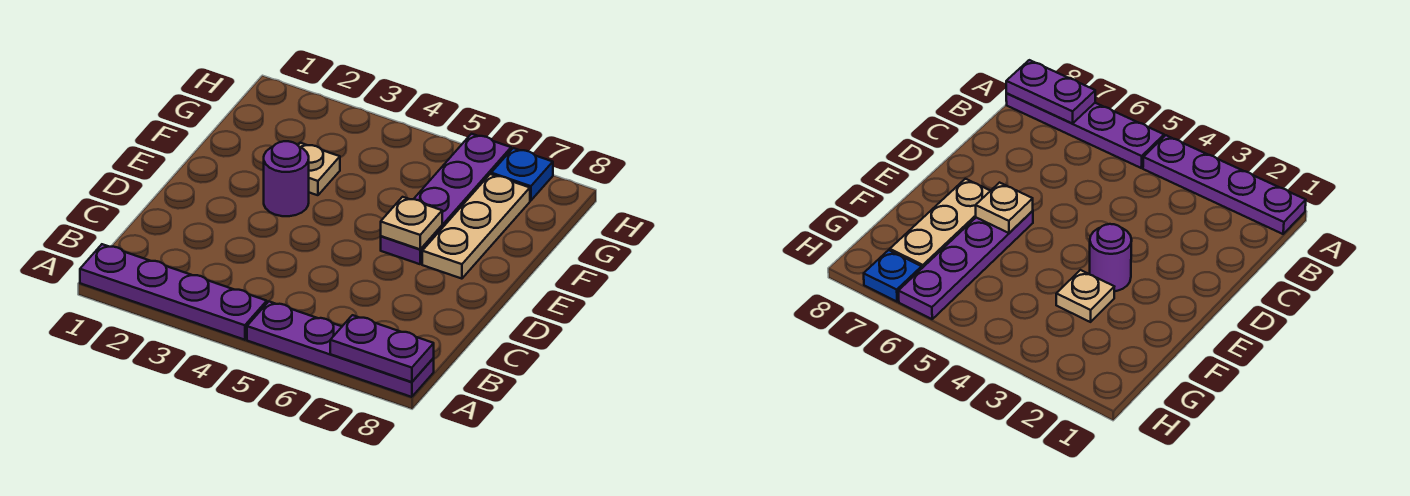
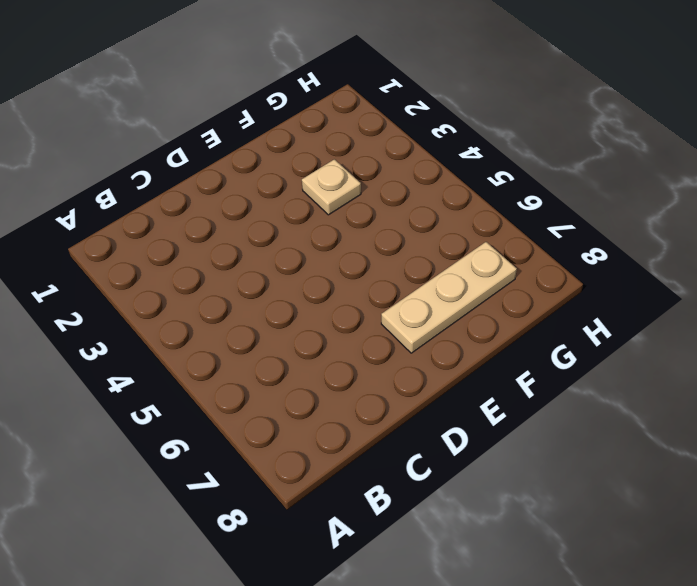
none -> purple 1x4 plate [80,244,267,340]
none -> purple 1x4 plate [247,302,434,397]

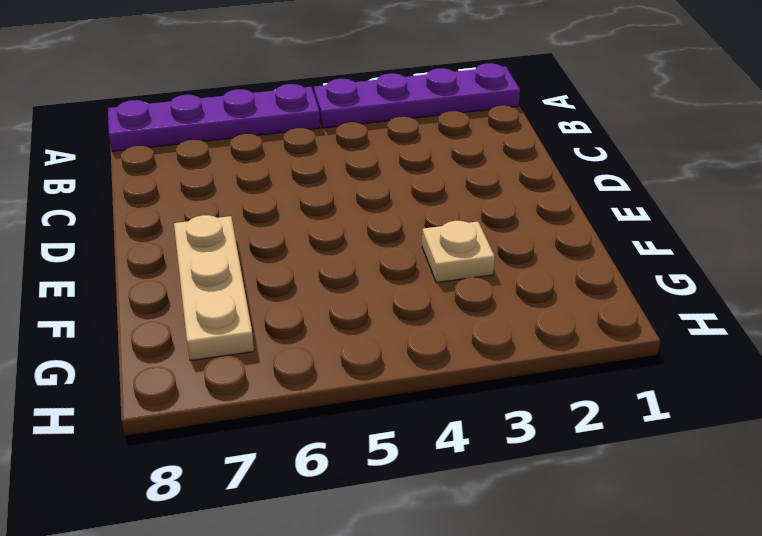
none -> purple 1x1 round brick [264,141,309,216]
none -> purple 1x4 plate [381,134,511,264]

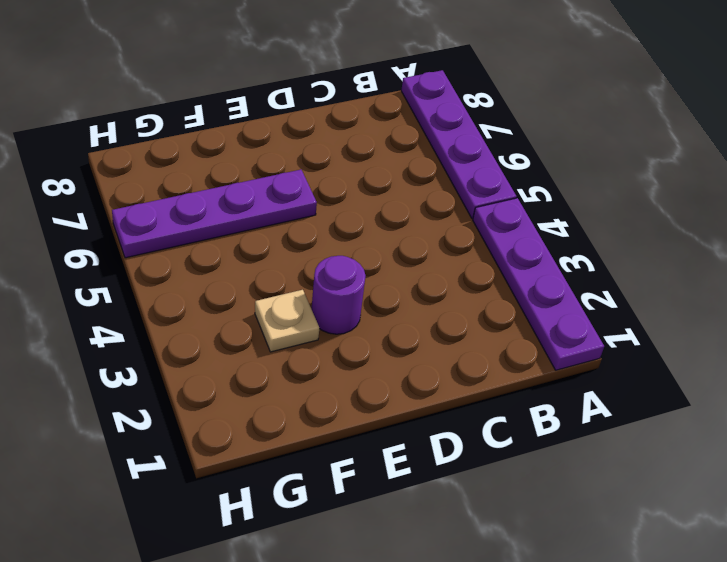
none -> tan 1x3 plate [422,174,530,279]
none -> blue 1x1 plate [491,148,553,201]

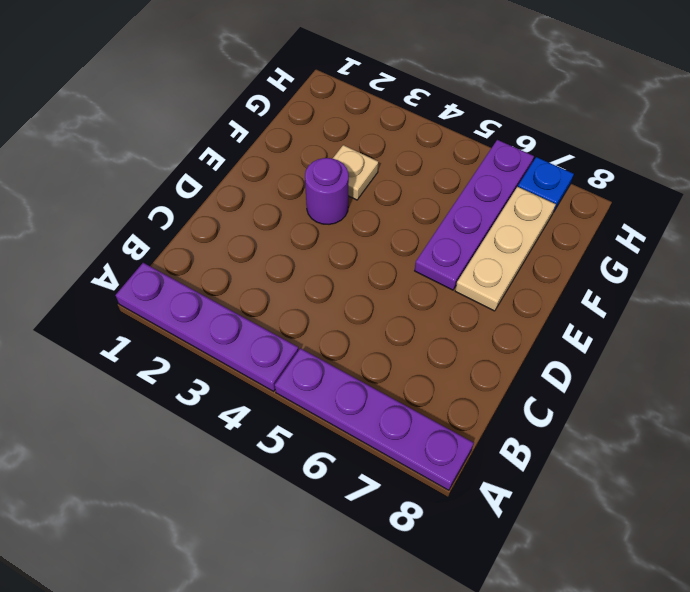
none -> purple 1x2 plate [330,315,434,382]
none -> tan 1x1 plate [381,197,442,249]

